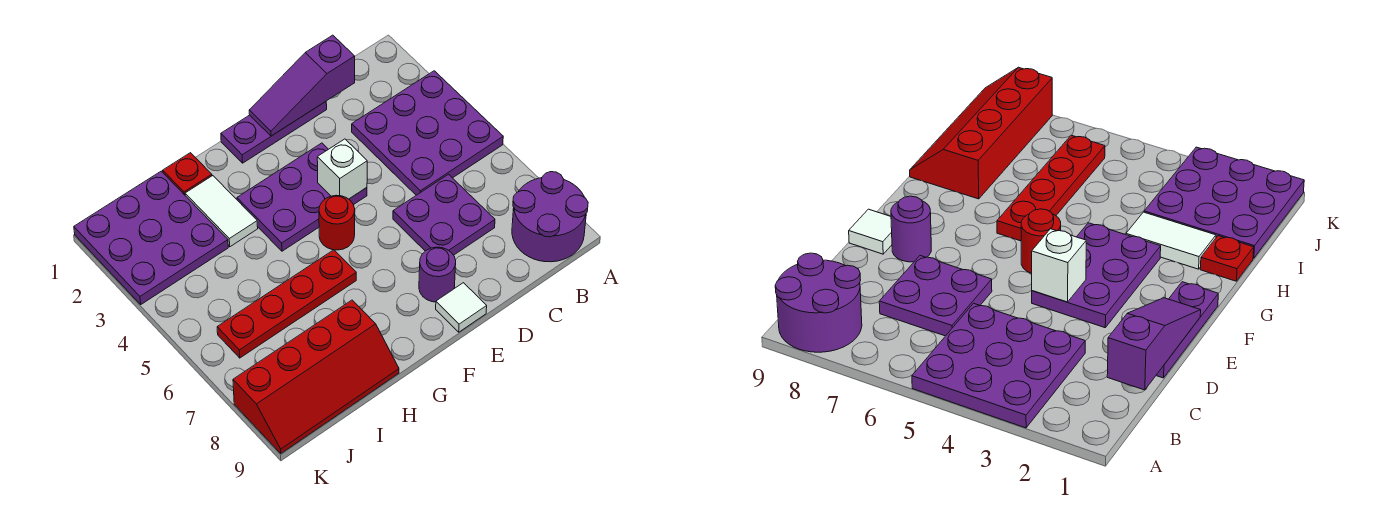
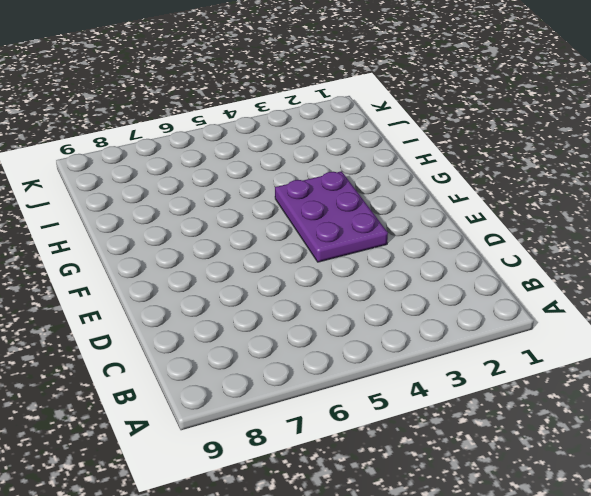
none -> purple 3x3 plate [352,71,503,195]
none -> purple 2x2 round brick [512,172,588,262]
none -> purple 2x2 plate [393,174,495,255]

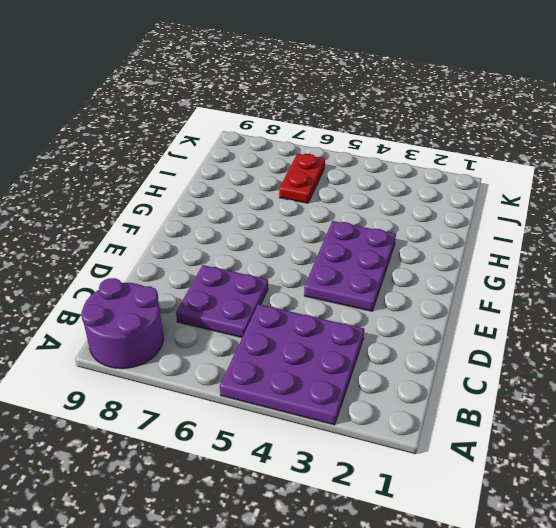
red 1x2 plate [279,154,325,203] -> red 1x4 plate [217,250,356,358]
none -> purple 1x3 plate [221,102,327,163]
none -> purple 1x1 round brick [419,247,456,302]
none -> white 1x1 tile [436,283,487,332]

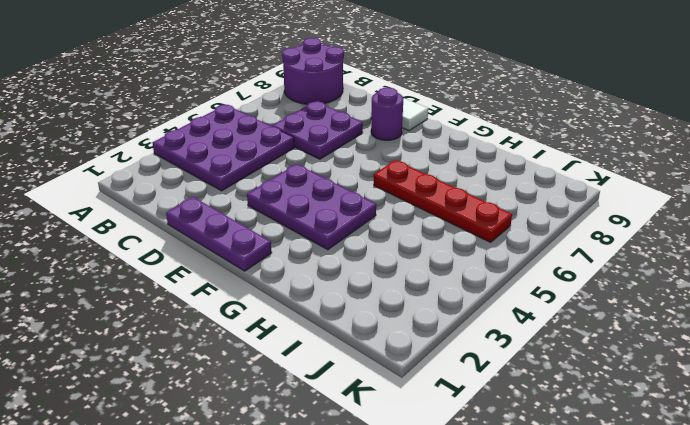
none -> red 1x1 round brick [319,195,355,250]
none -> red 1x1 plate [163,153,212,195]
none -> white 1x2 tile [185,176,258,247]

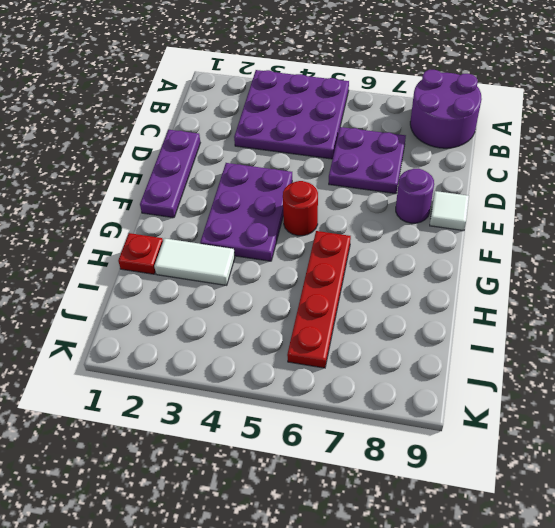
none -> red 2x4 slope [233,300,399,453]
none -> purple 3x3 plate [74,171,228,304]
none -> purple 1x3 slope [249,35,355,136]

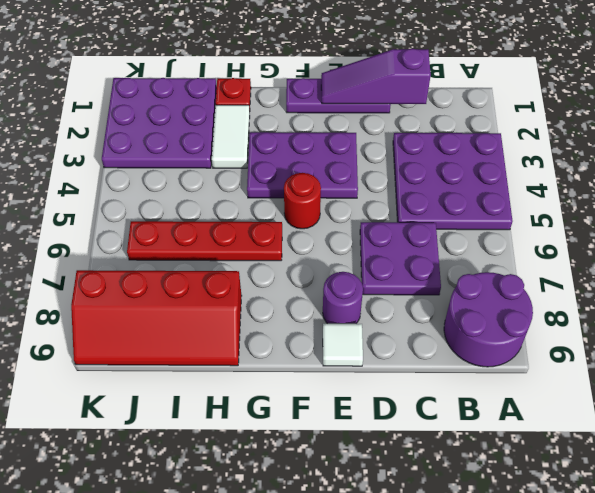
none -> white 1x1 brick [317,139,367,199]

